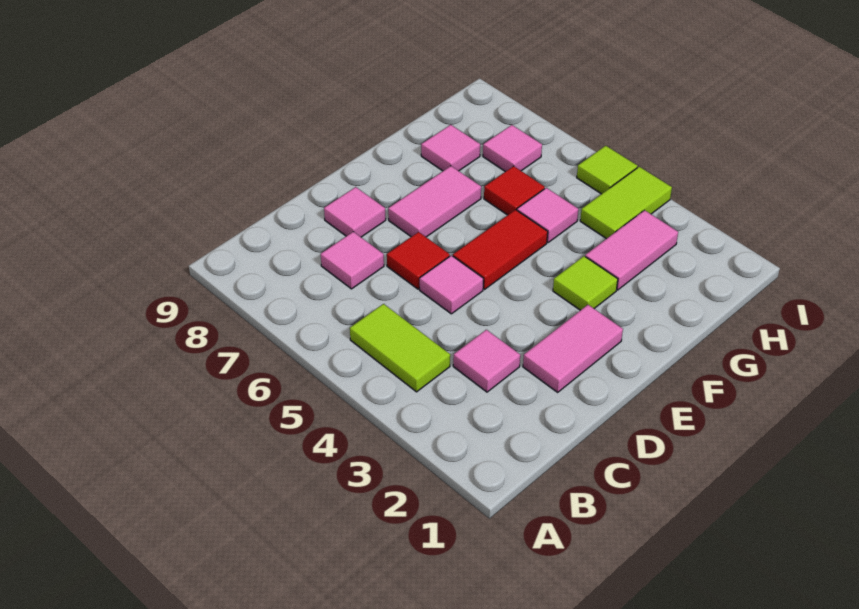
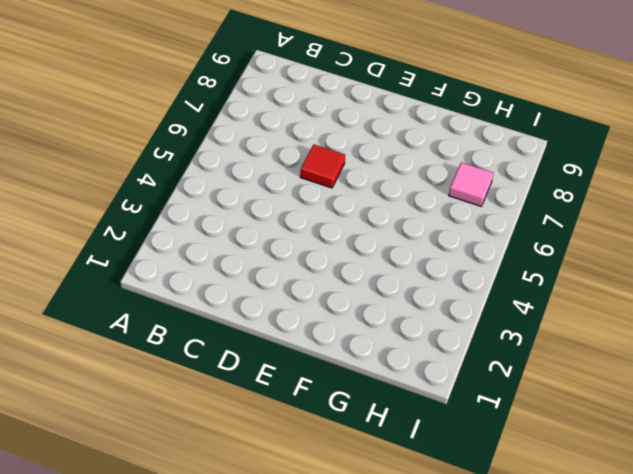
none -> lime 1x2 tile [350,304,450,392]
none -> pink 1x1 tile [453,330,520,392]
none -> pink 1x1 tile [321,232,384,289]

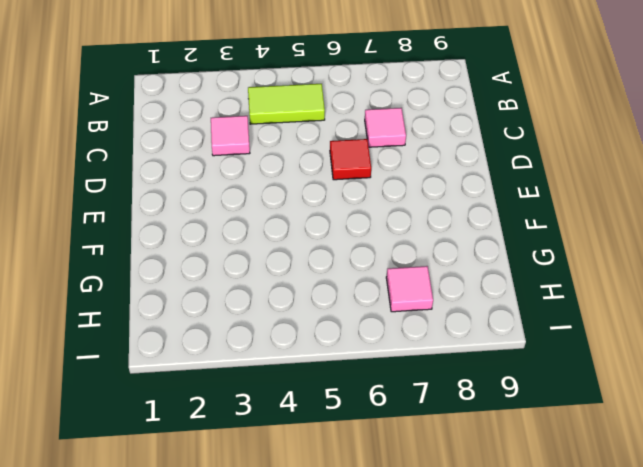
none -> pink 1x2 tile [523,305,623,392]
none -> pink 1x1 tile [420,255,483,314]
none -> pink 1x1 tile [324,187,386,237]

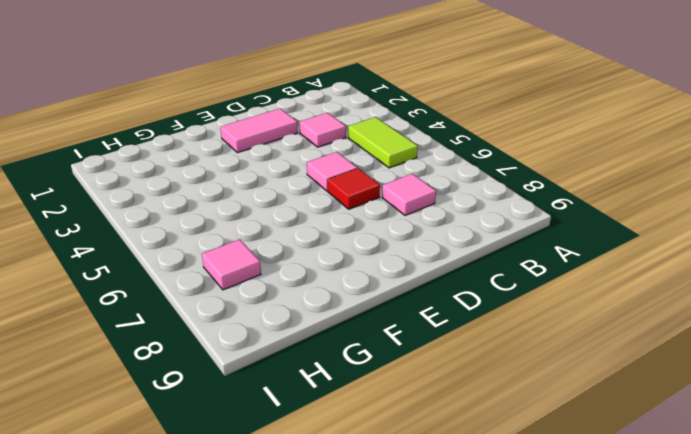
none -> pink 1x1 tile [324,187,386,237]
none -> red 1x2 tile [453,210,548,289]
none -> pink 1x2 tile [388,166,481,237]

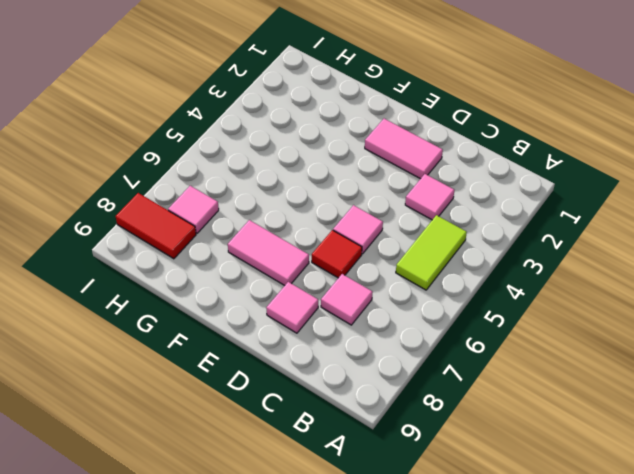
red 1x2 tile [116,193,196,259] -> red 1x2 tile moved to [453,210,548,289]
none -> lime 1x1 tile [553,256,618,310]
none -> pink 1x2 tile [585,210,678,290]
none -> pink 1x1 tile [517,188,578,242]

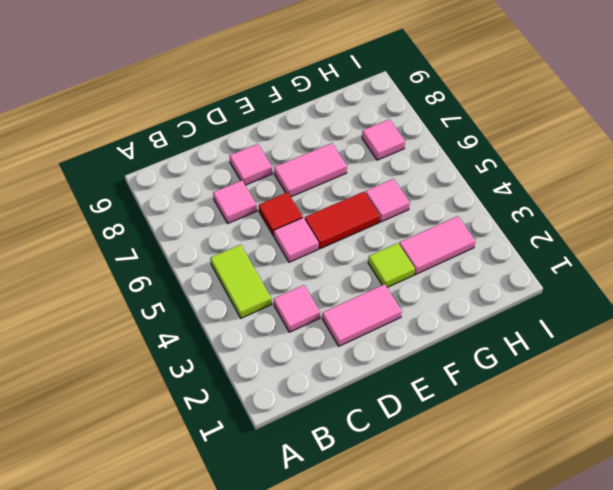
none -> red 1x1 tile [484,166,545,215]
none -> pink 1x1 tile [421,125,480,171]
none -> lime 1x2 tile [580,167,672,239]

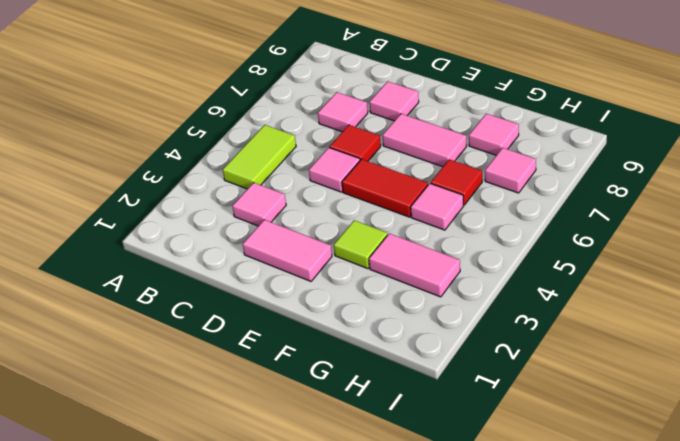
none -> lime 1x2 tile [580,167,672,239]
none -> lime 1x1 tile [577,146,637,194]

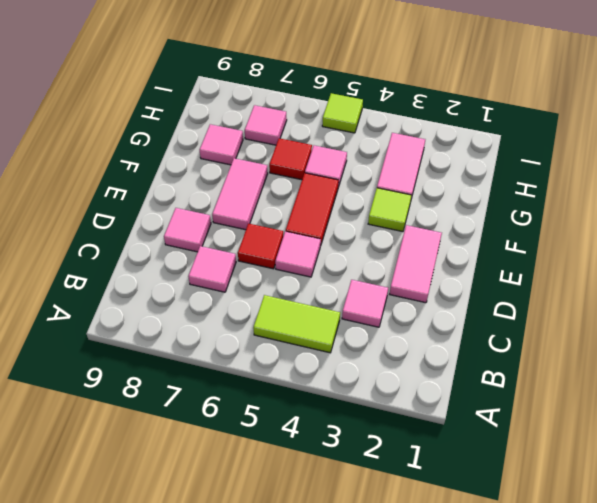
none -> lime 1x2 tile [580,167,672,239]

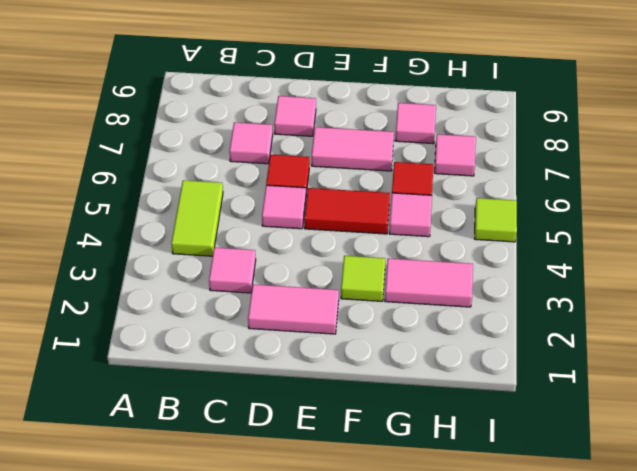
none -> lime 1x2 tile [580,167,672,239]

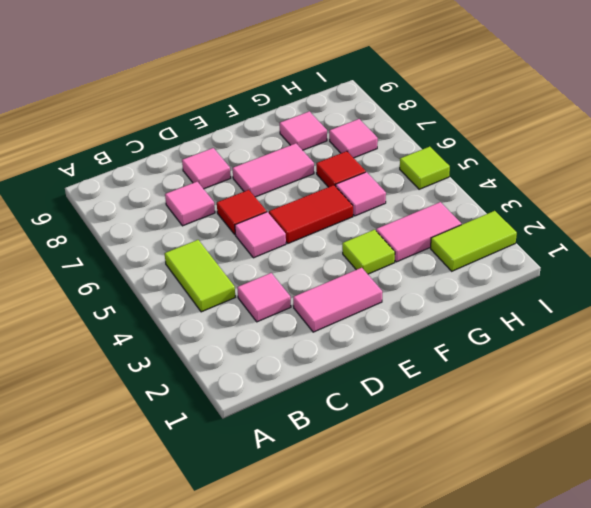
lime 1x2 tile [431,211,517,271] -> lime 1x2 tile moved to [580,167,672,239]

